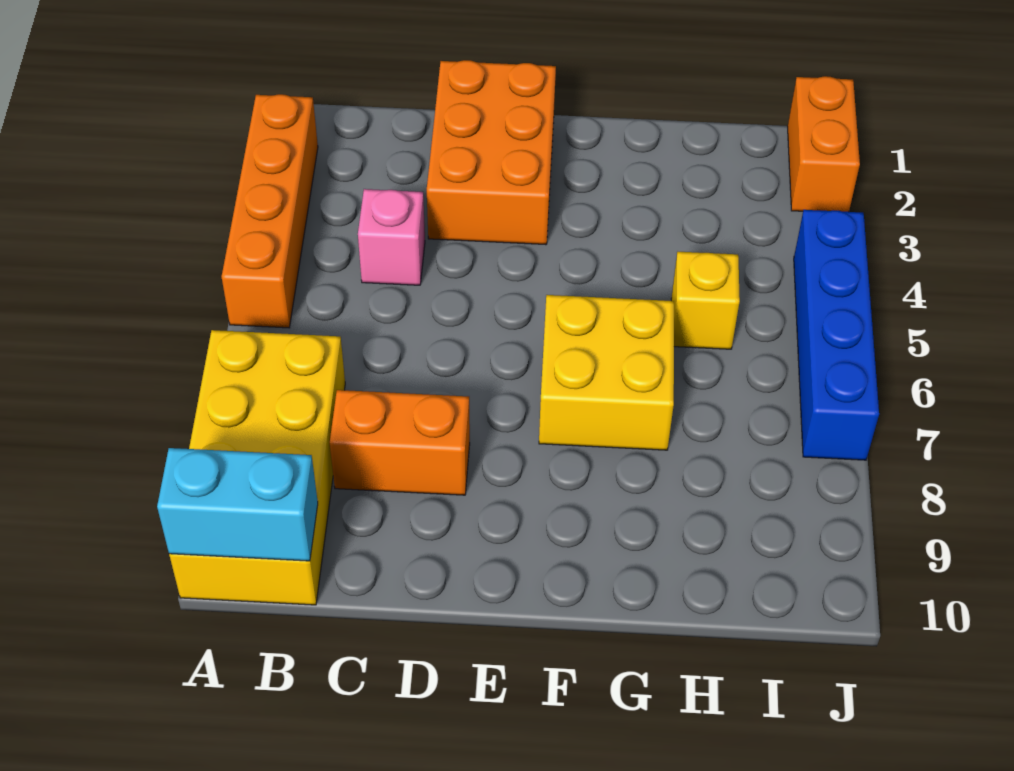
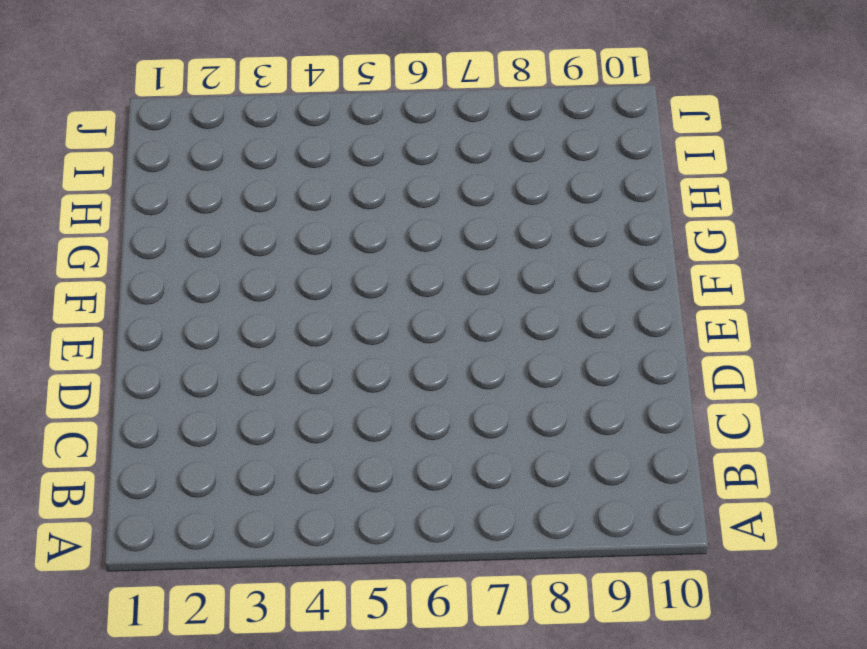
none -> orange 1x4 brick [222,94,318,328]
none -> yellow 2x4 brick [169,330,345,605]

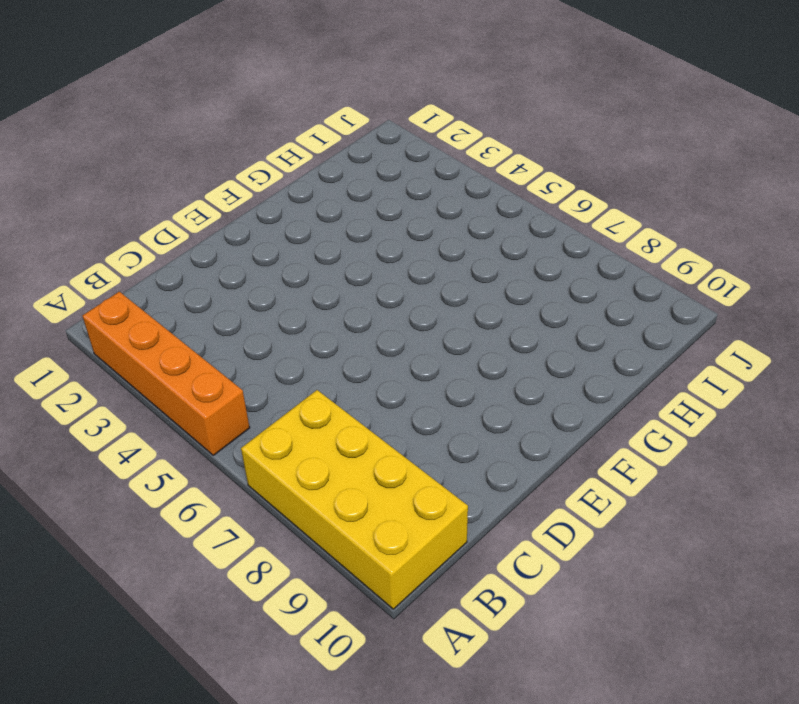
none -> pink 1x1 brick [358,189,425,285]
none -> orange 1x2 brick [330,390,470,495]

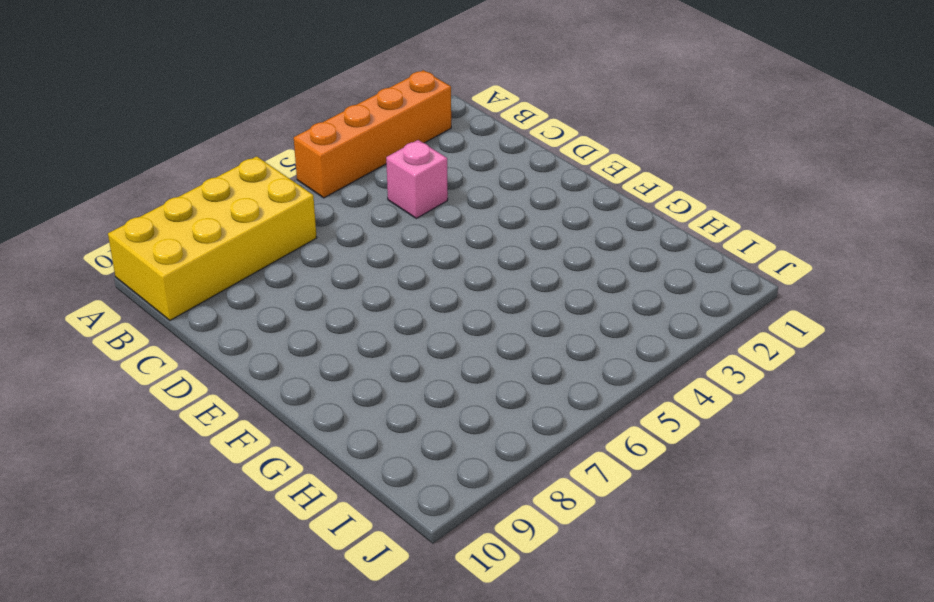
none -> orange 1x2 brick [330,390,470,495]
none -> orange 2x3 brick [427,60,556,245]

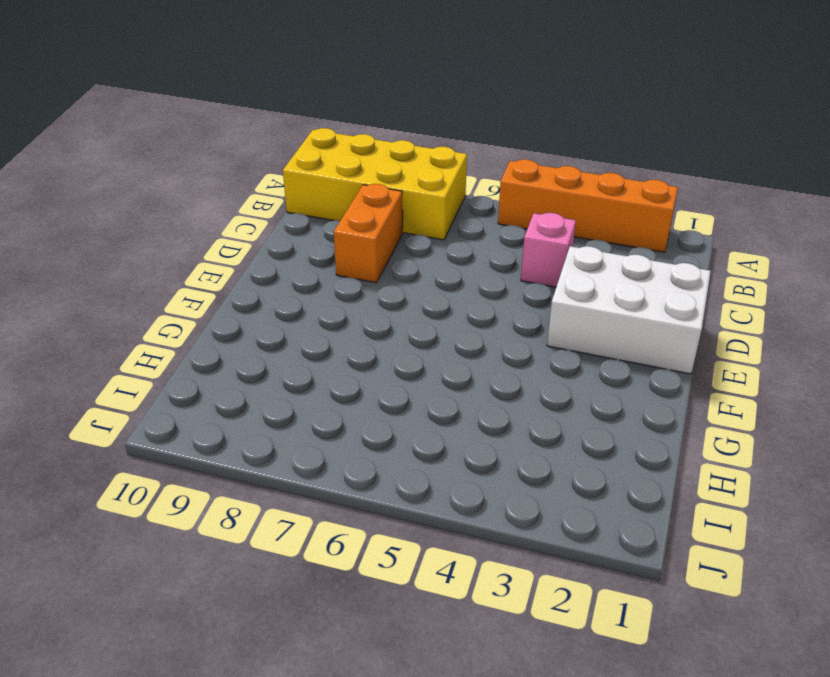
white 2x3 brick [547,246,711,374] -> orange 2x3 brick [427,60,556,245]
none -> yellow 2x2 brick [539,295,674,450]
none -> yellow 1x1 brick [671,252,740,349]

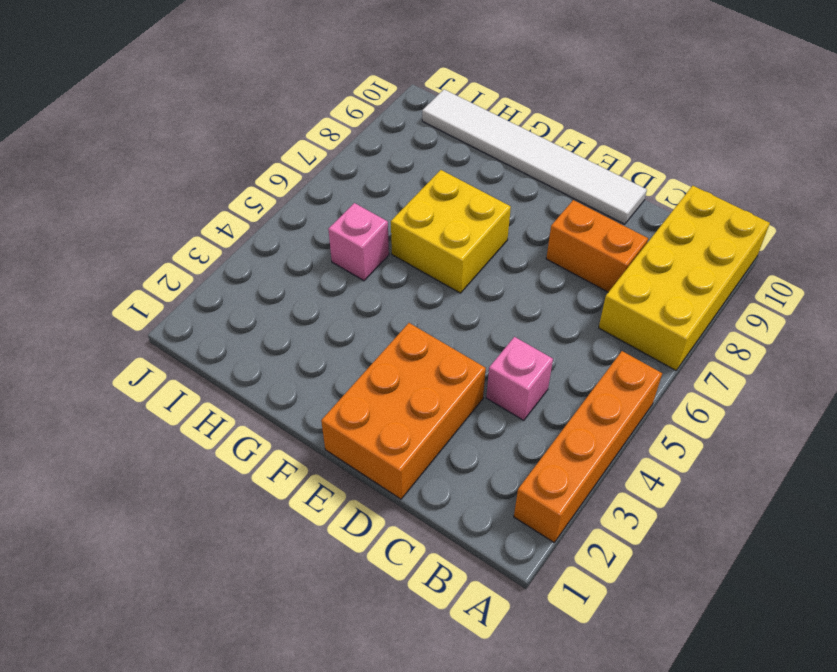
white 1x6 tile [422,89,647,224] -> none
pink 1x1 brick [328,203,389,281] -> yellow 1x1 brick [671,252,740,349]
none -> orange 1x2 brick [788,76,860,212]
none -> blue 1x4 brick [794,210,879,460]

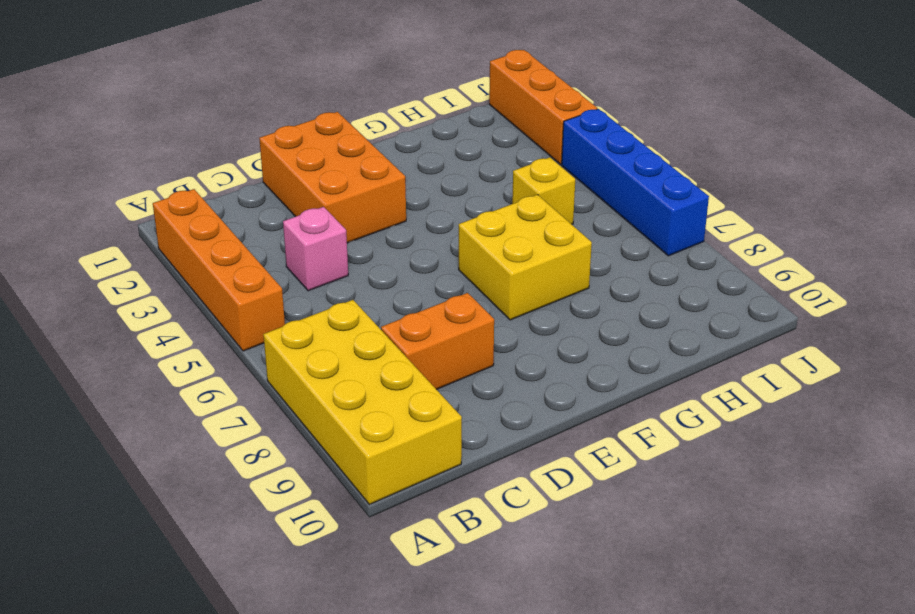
orange 1x3 brick [489,50,597,164] -> orange 1x2 brick [788,76,860,212]
none -> cyan 1x2 brick [157,448,318,561]

